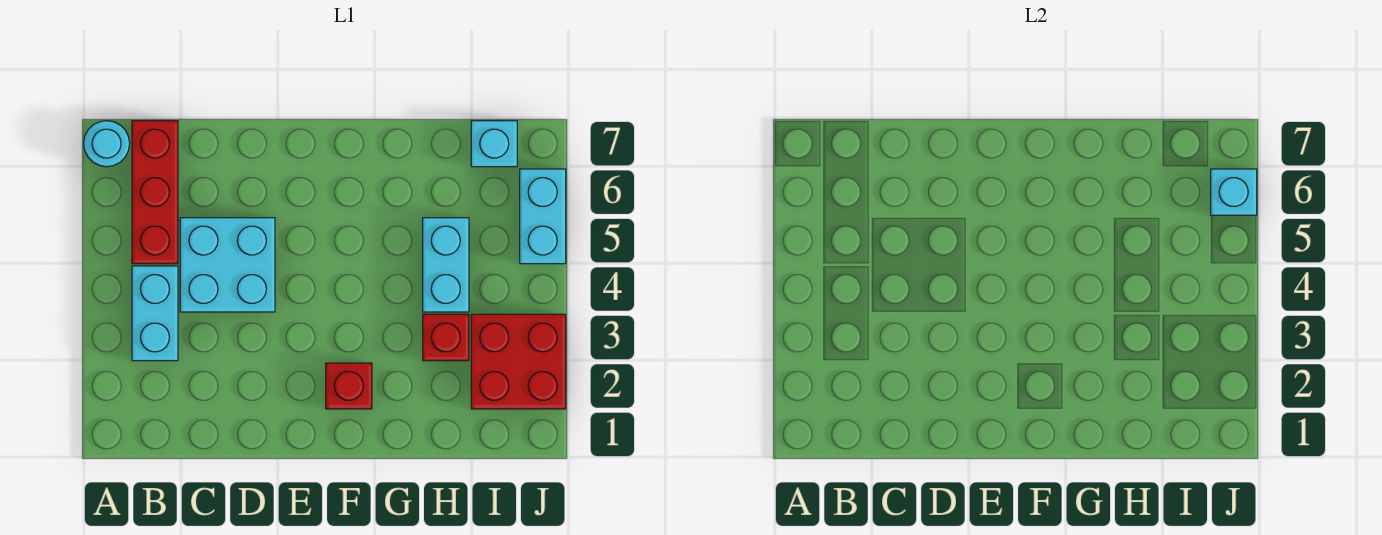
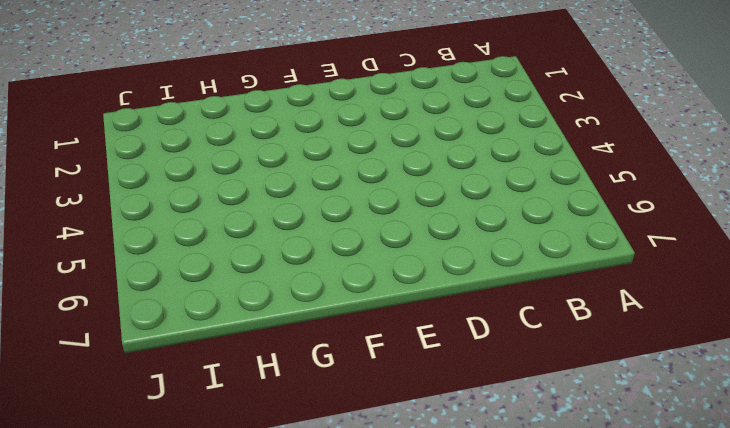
none -> cyan 1x1 round brick [84,121,130,167]
none -> cyan 1x2 brick [132,266,178,361]

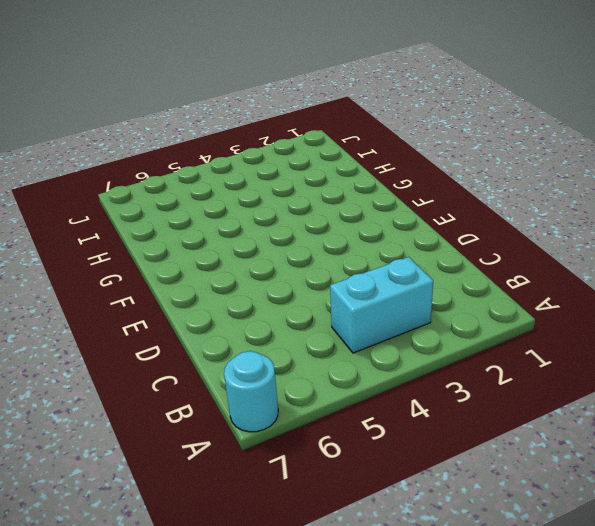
none -> red 1x3 brick [132,121,178,264]
none -> cyan 2x2 brick [180,218,275,312]

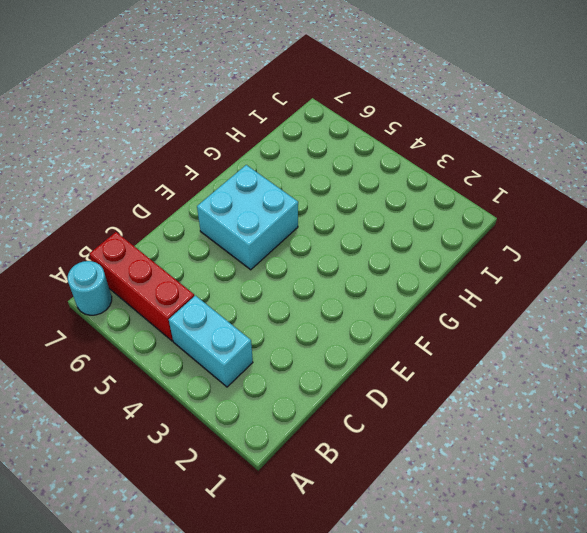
cyan 2x2 brick [197,165,298,270] -> cyan 2x2 brick moved to [180,218,275,312]
none -> red 1x1 brick [326,363,372,409]
none -> red 1x1 brick [423,314,469,361]

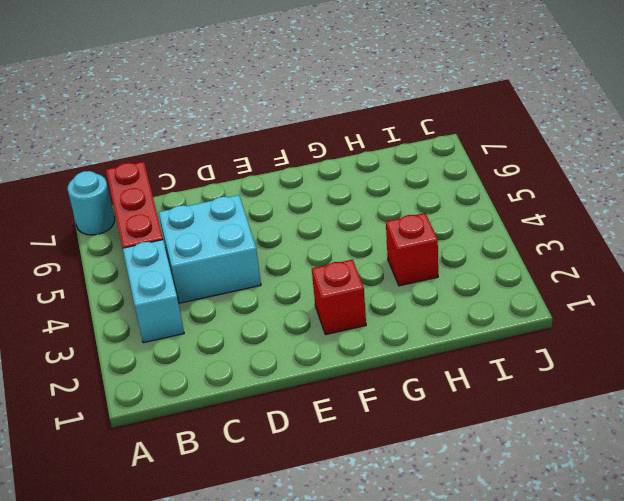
none -> cyan 1x2 brick [423,218,469,312]
none -> red 2x2 brick [471,314,566,409]

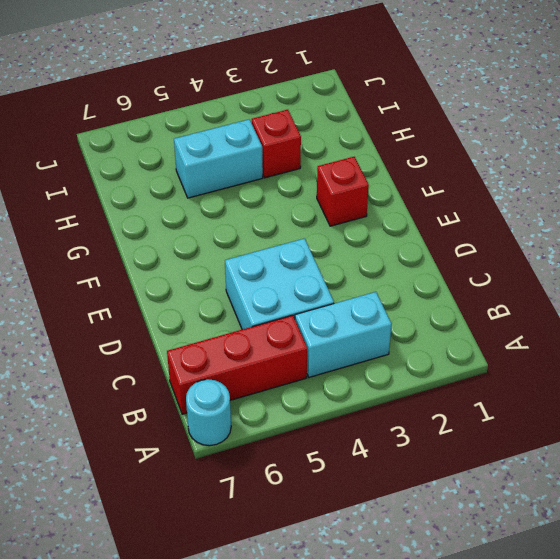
none -> red 2x2 brick [471,314,566,409]
none -> cyan 1x1 brick [471,121,517,167]

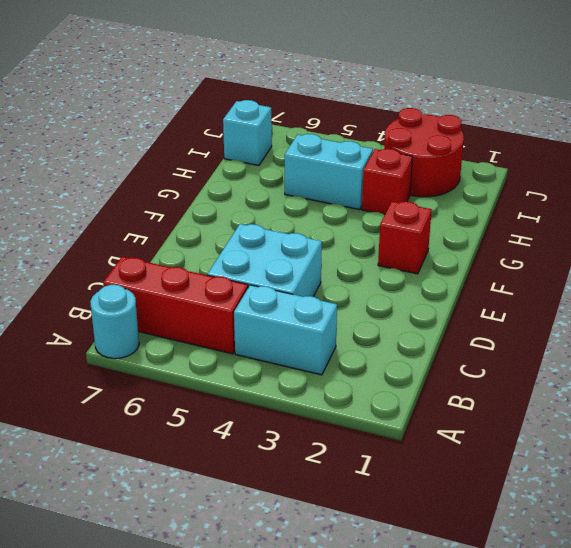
red 2x2 round brick [384,108,464,197] -> red 2x2 brick [471,314,566,409]
none -> cyan 1x2 brick [520,169,566,264]
none -> cyan 1x1 brick [1211,169,1257,215]

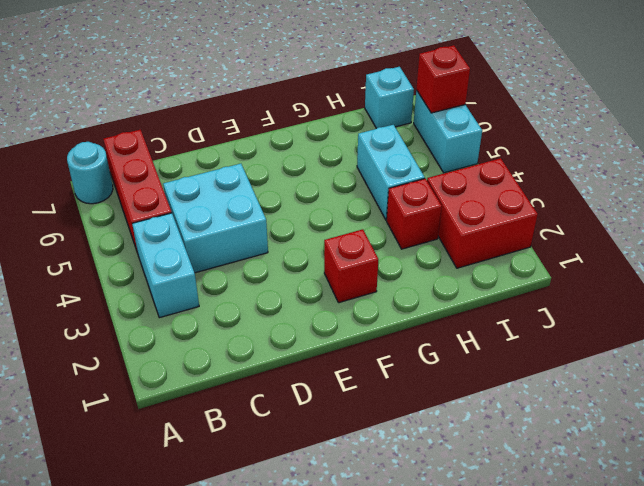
red 1x1 brick [416,45,470,113] -> cyan 1x1 brick [1211,169,1257,215]

